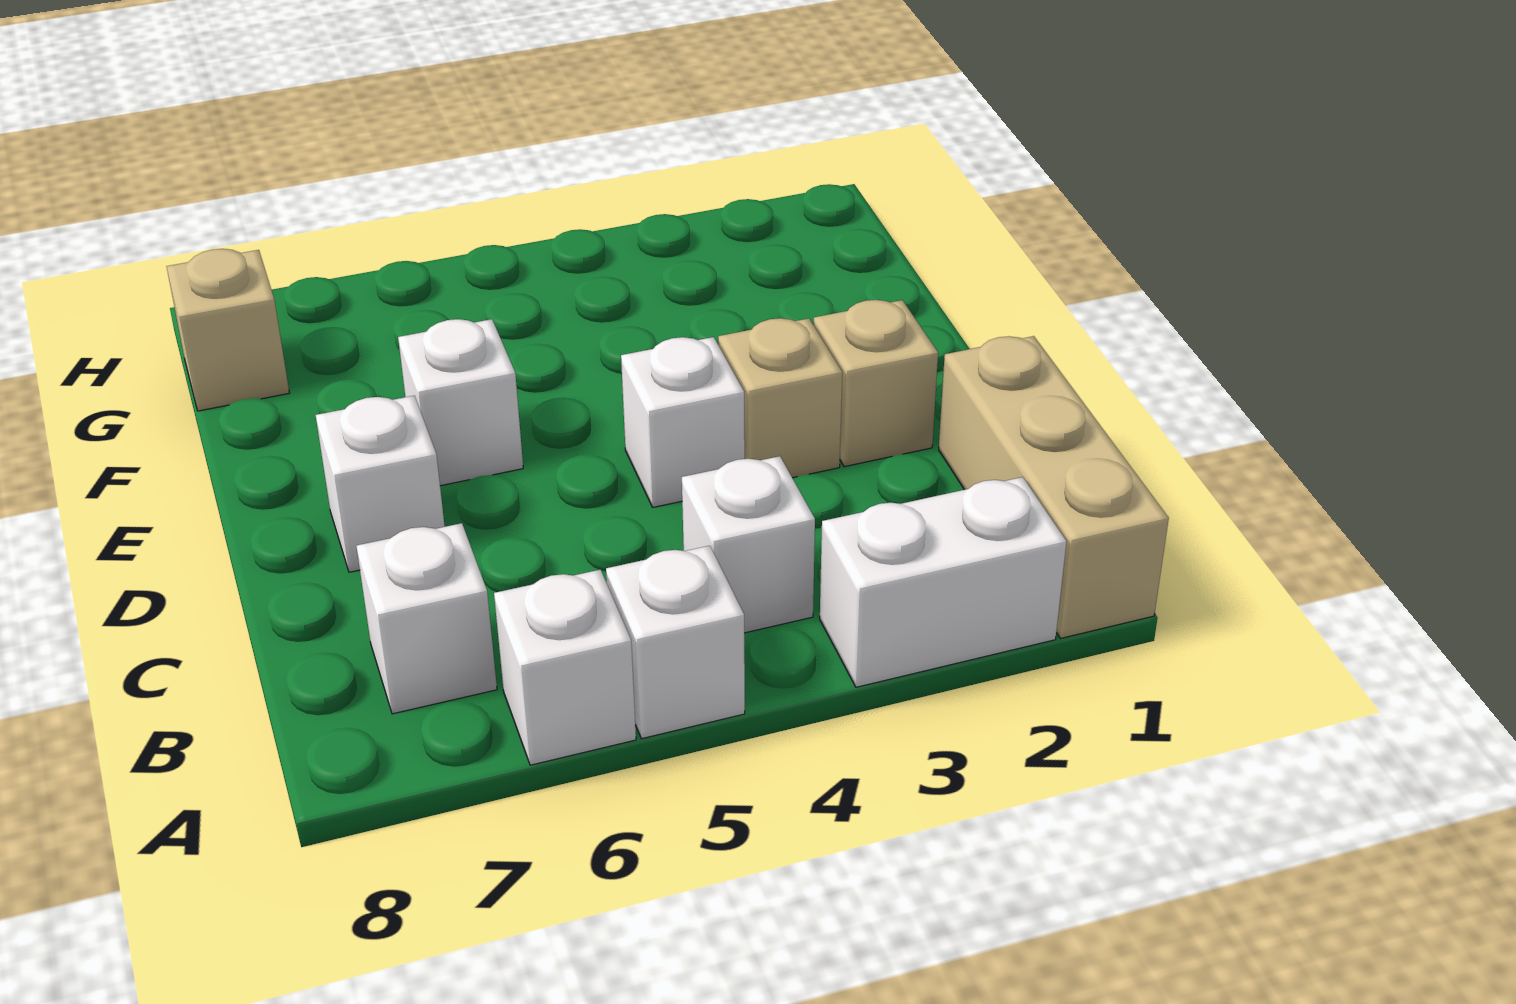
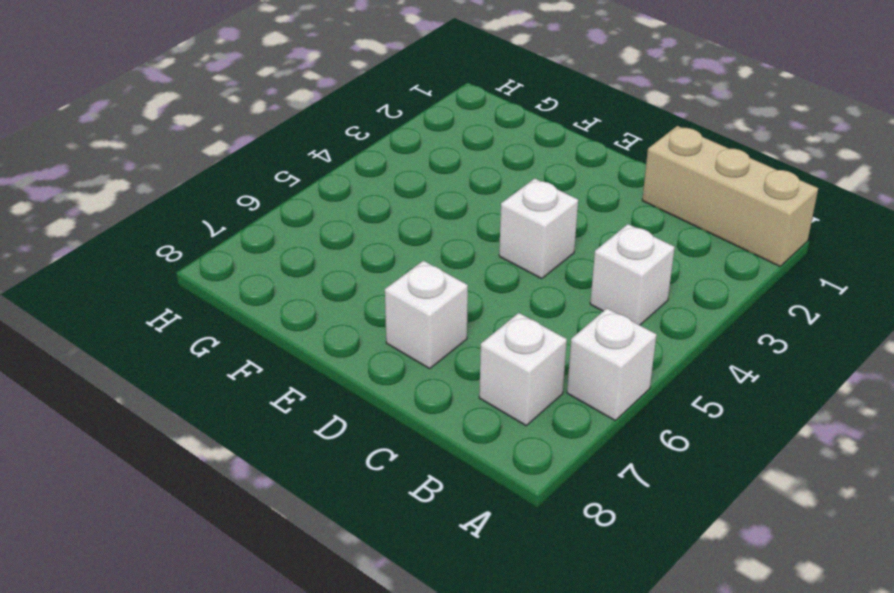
none -> white 1x2 brick [820,477,1067,687]
none -> white 1x1 brick [606,546,745,739]
none -> tan 1x1 brick [814,300,938,467]

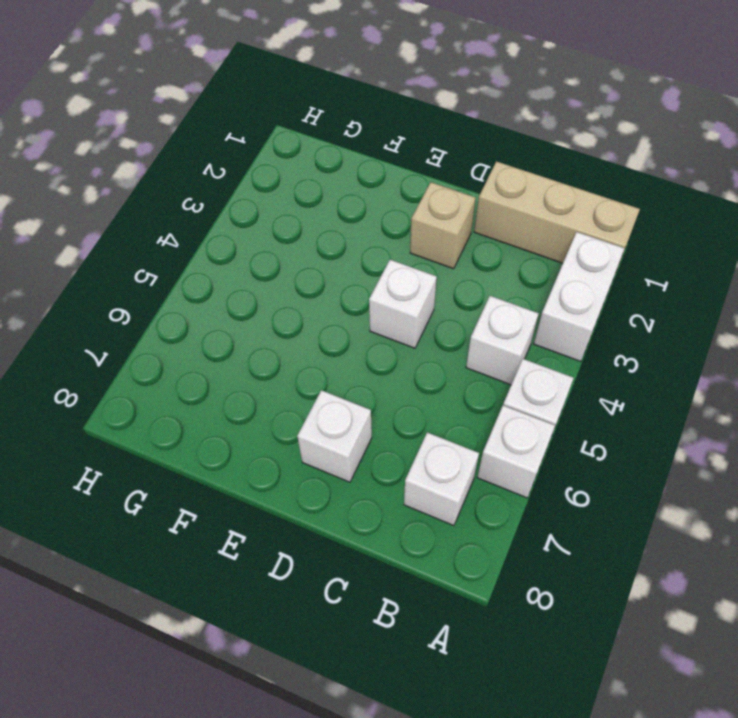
none -> tan 1x1 brick [718,318,842,478]
none -> white 1x1 brick [398,319,523,486]
none -> tan 1x1 brick [167,249,289,411]

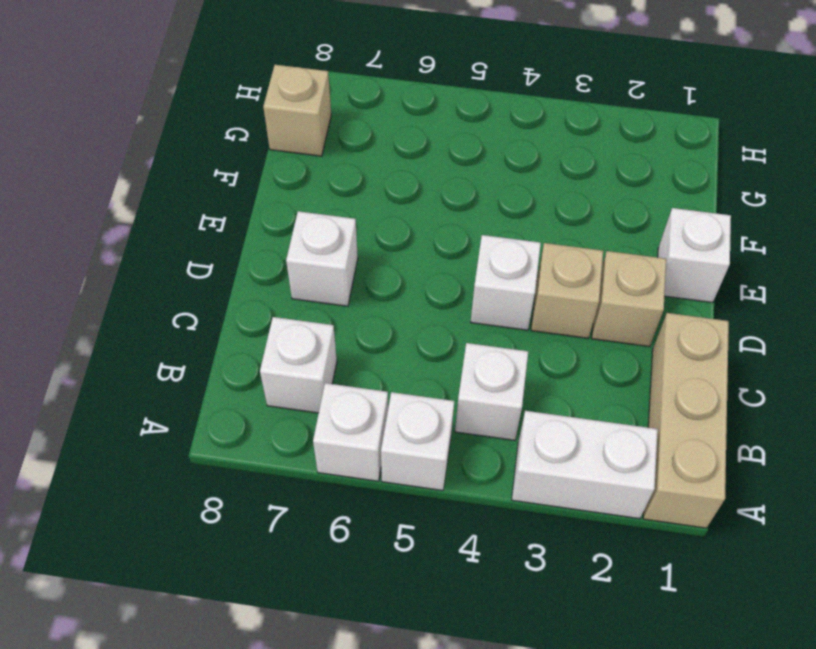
white 1x1 brick [658,208,731,303] -> white 1x1 brick moved to [398,319,523,486]

